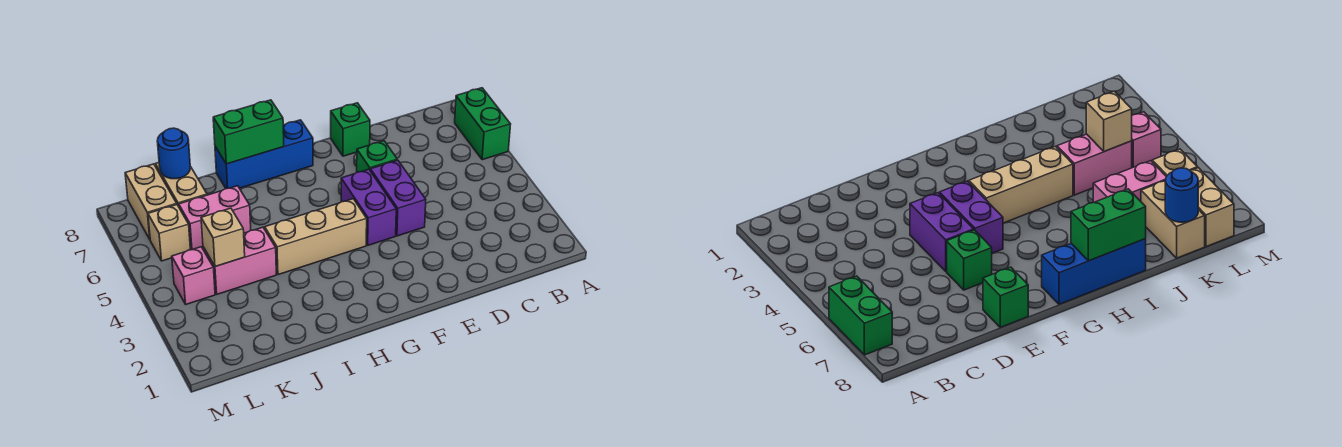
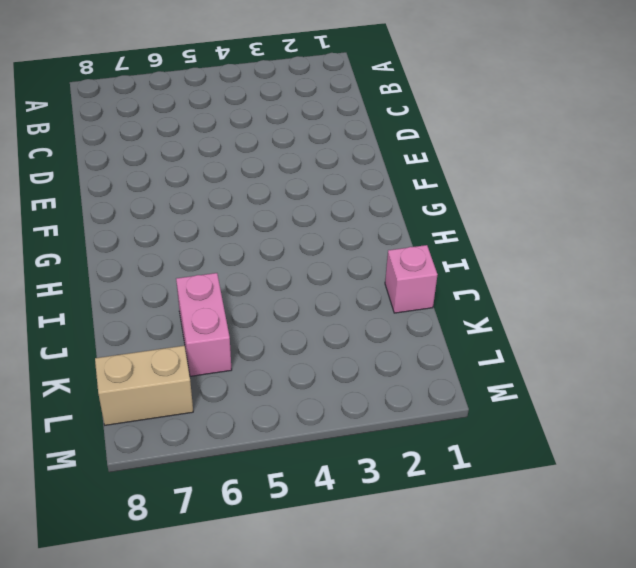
pink 1x1 brick [385,245,438,313] -> pink 1x1 brick moved to [172,247,215,304]
none -> green 1x2 brick [455,88,511,160]
none -> purple 1x2 brick [370,160,426,236]
none -> green 1x1 brick [357,141,397,172]

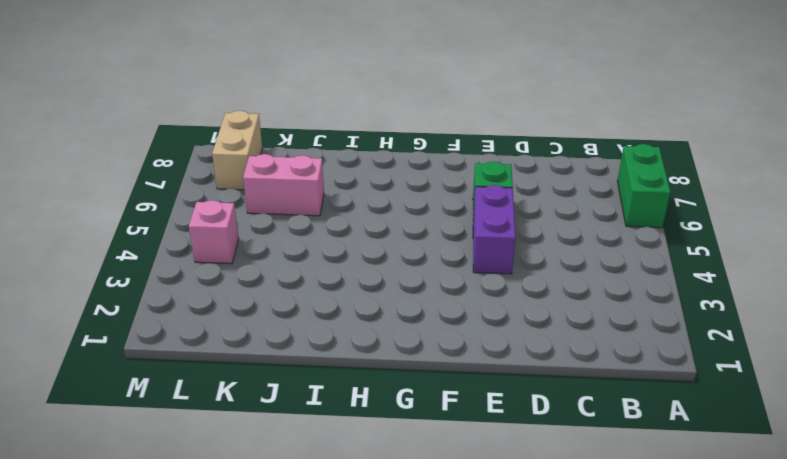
none -> green 1x1 brick [331,103,370,156]
none -> purple 1x2 brick [341,169,396,245]
none -> tan 1x3 brick [265,199,367,275]

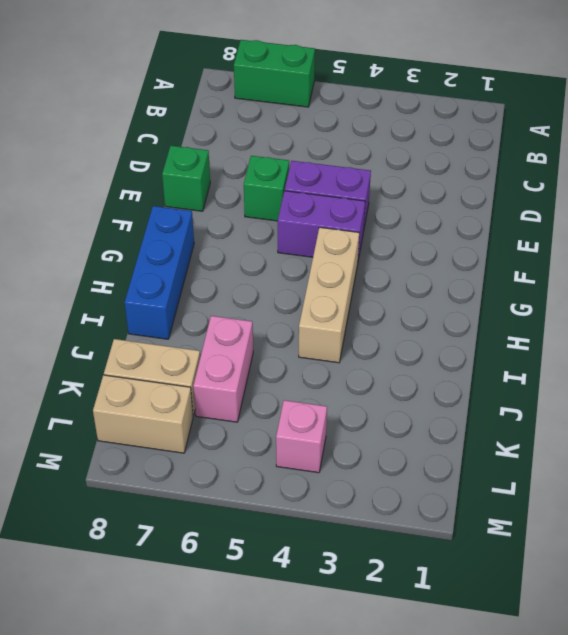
none -> pink 1x2 brick [203,227,276,294]
none -> tan 1x1 brick [148,205,190,261]
none -> green 1x2 brick [213,100,284,164]

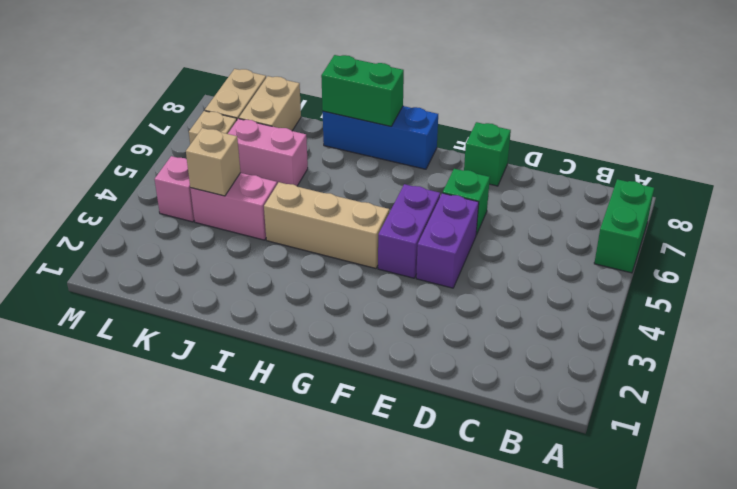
none -> blue 1x1 round brick [157,128,190,179]

